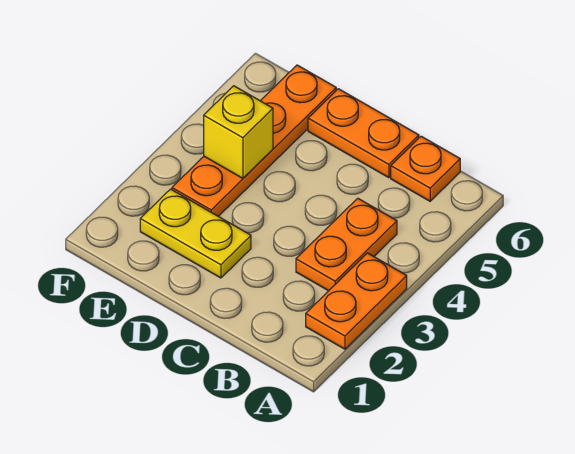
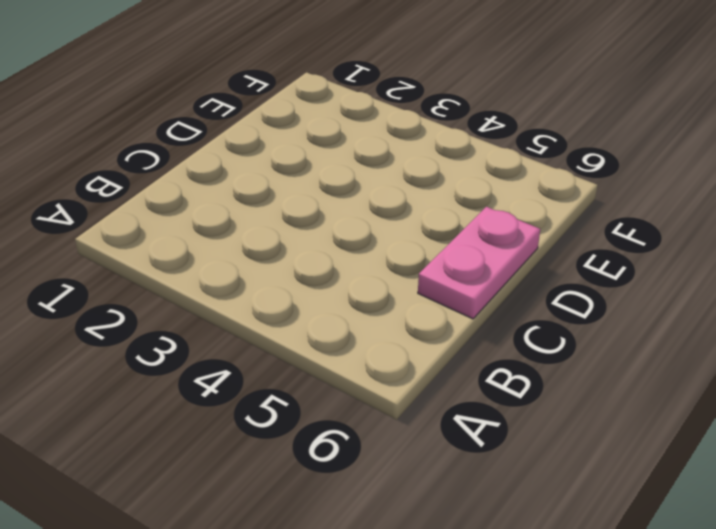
pink 1x2 plate [418,207,540,319] -> orange 1x2 plate [308,89,419,178]
none -> orange 1x2 plate [306,253,407,349]
none -> orange 1x2 plate [296,198,397,291]

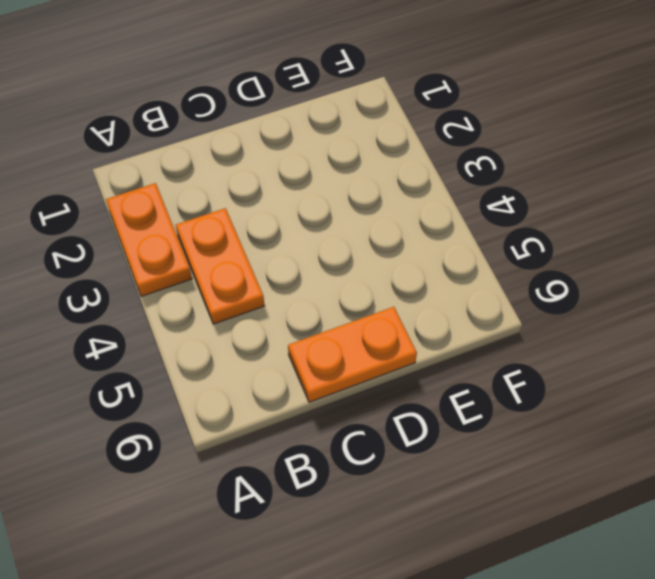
none -> orange 1x1 plate [391,136,460,201]
none -> yellow 1x2 plate [140,189,251,278]

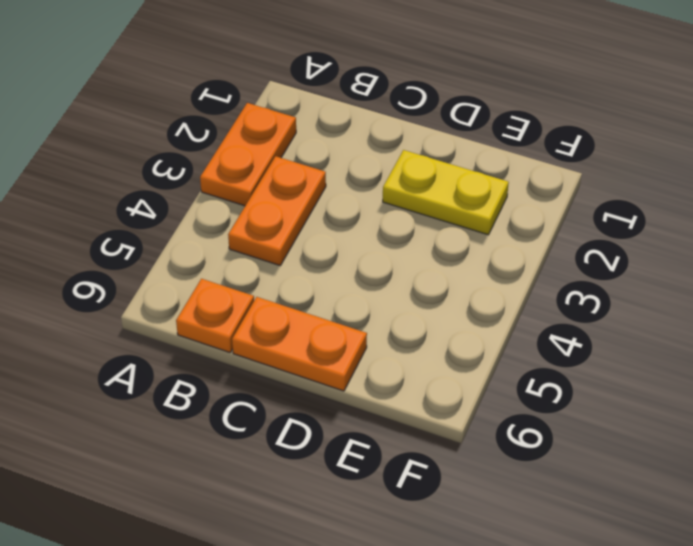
none -> orange 1x4 plate [172,65,336,216]
none -> yellow 1x1 brick [204,86,273,178]

